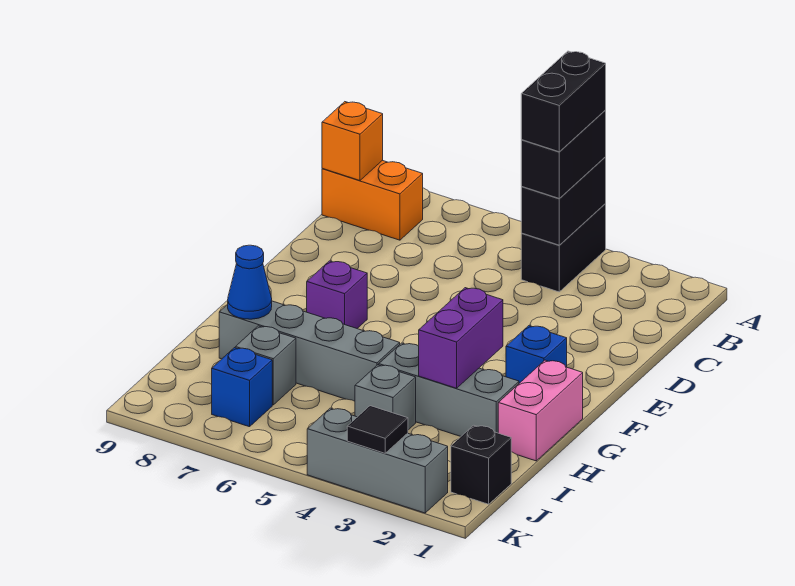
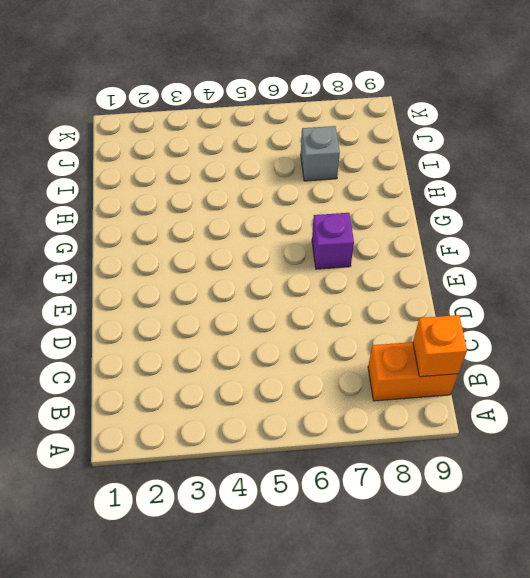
none -> black 1x2 brick [521,204,606,292]
none -> blue 1x1 brick [506,326,567,383]
none -> pink 1x2 brick [498,360,583,461]

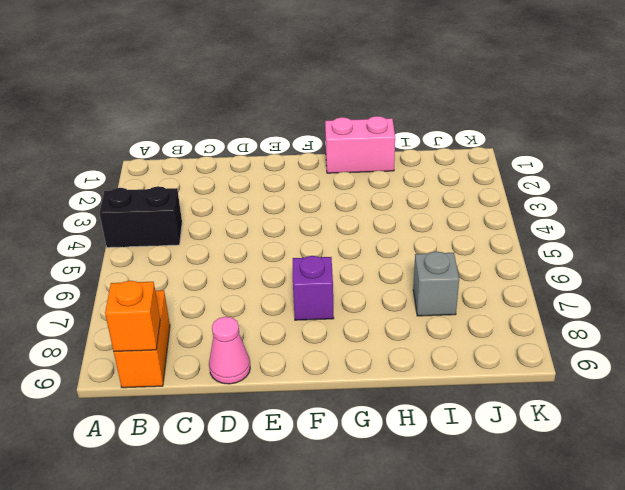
pink 1x1 cone [209,317,250,384] -> none
none -> blue 1x1 brick [506,326,567,383]
none -> grey 1x3 brick [379,343,519,436]
none -> grey 1x4 brick [219,301,400,401]

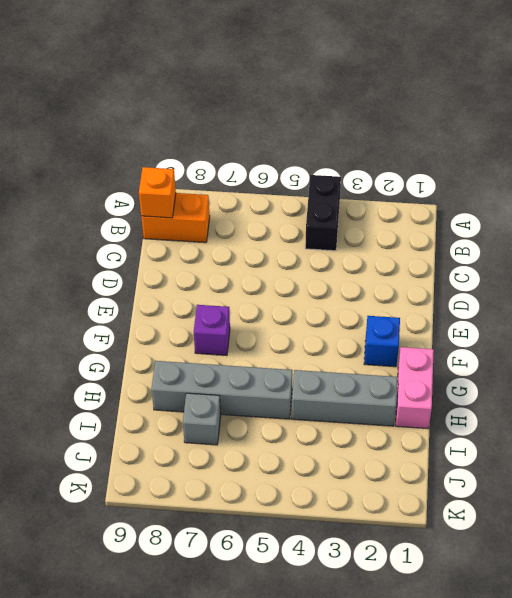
none -> grey 1x1 brick [355,365,416,430]
none -> black 1x1 brick [451,425,511,504]
none -> blue 1x1 brick [212,348,272,427]

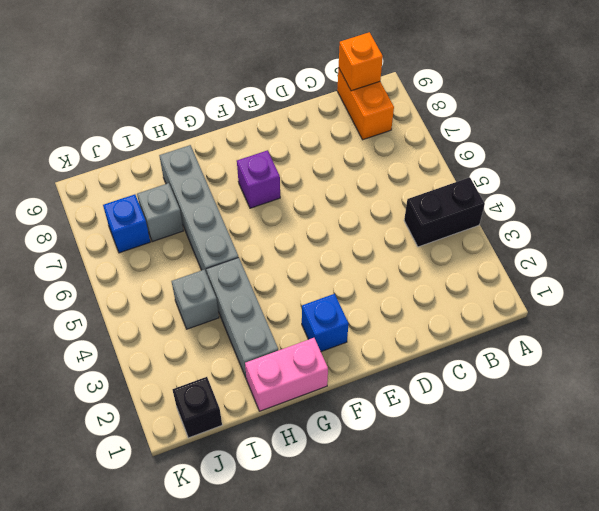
none -> grey 1x3 brick [307,408,448,513]
none -> black 1x2 brick [521,157,606,245]
none -> purple 1x2 brick [419,288,503,388]

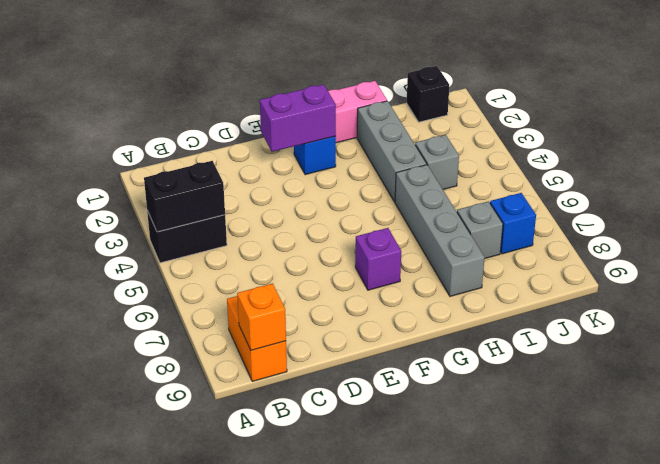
purple 1x2 brick [260,84,336,152] -> purple 1x2 brick moved to [419,288,503,388]
none -> grey 1x3 brick [307,408,448,513]
none -> blue 1x1 cone [228,245,272,319]
none -> black 1x1 tile [347,406,408,453]

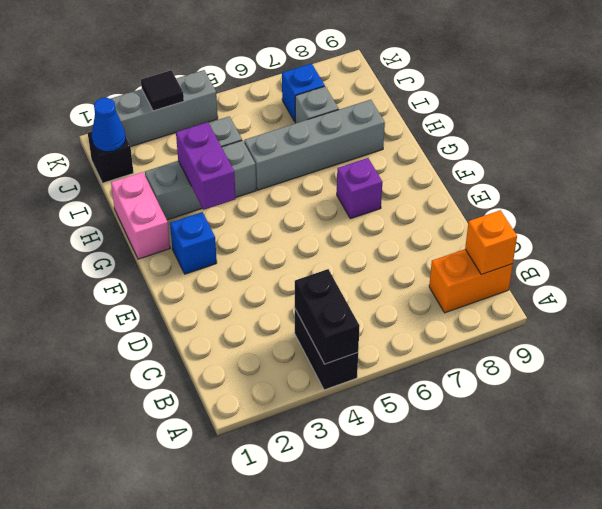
blue 1x1 cone [91,98,126,152] -> blue 1x1 cone moved to [228,245,272,319]
none -> black 1x2 brick [521,110,606,199]
none -> black 1x2 brick [521,51,606,152]

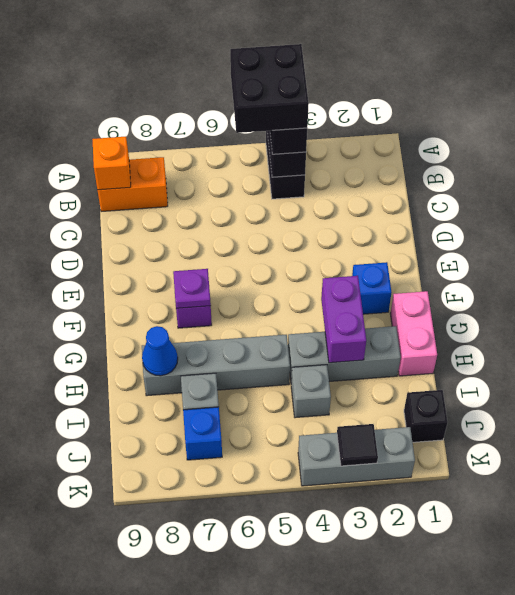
black 2x2 brick [230,44,309,133] -> black 1x2 brick [521,51,606,152]
purple 1x1 plate [173,269,211,308] -> none

